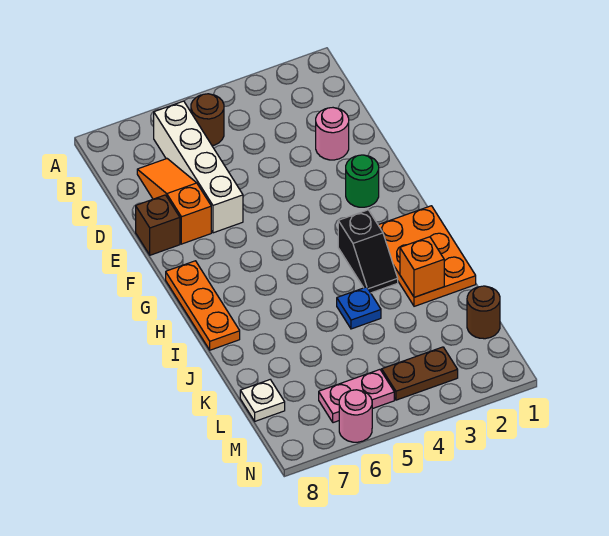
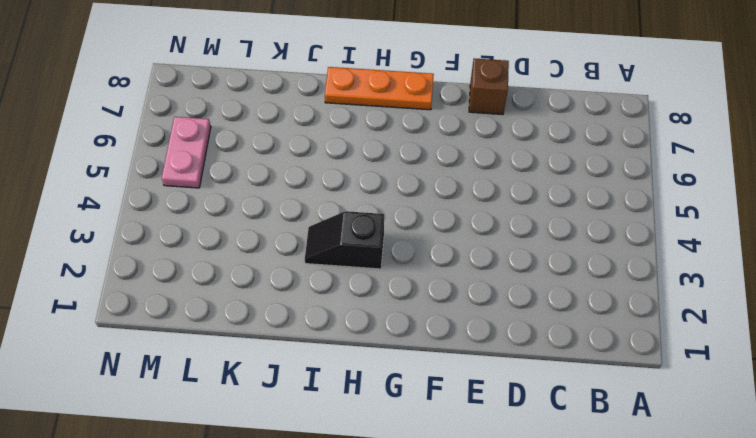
none -> brown 1x1 round brick [191,94,224,146]
none -> white 1x4 brick [154,101,243,233]
none -> orange 1x3 slope [137,159,211,244]

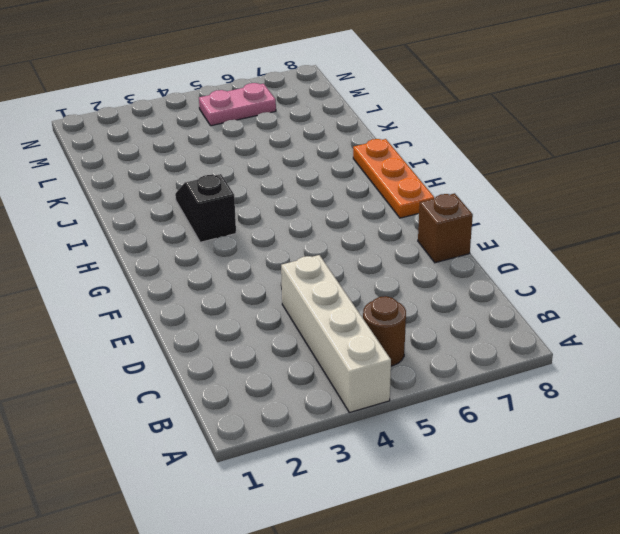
white 1x4 brick [281,255,391,413] -> white 1x4 brick moved to [154,101,243,233]
none -> orange 1x3 slope [137,159,211,244]
none -> pink 1x1 round brick [316,108,349,160]
none -> green 1x1 round brick [346,155,379,207]

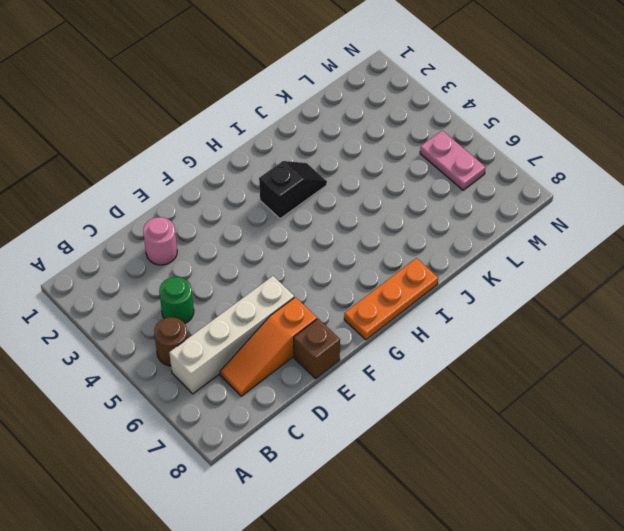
green 1x1 round brick [159,277,194,324] -> green 1x1 round brick moved to [346,155,379,207]
none -> orange 2x3 plate [378,206,476,306]
none -> blue 1x1 plate [337,287,381,329]
none -> brown 1x1 round brick [467,286,500,339]

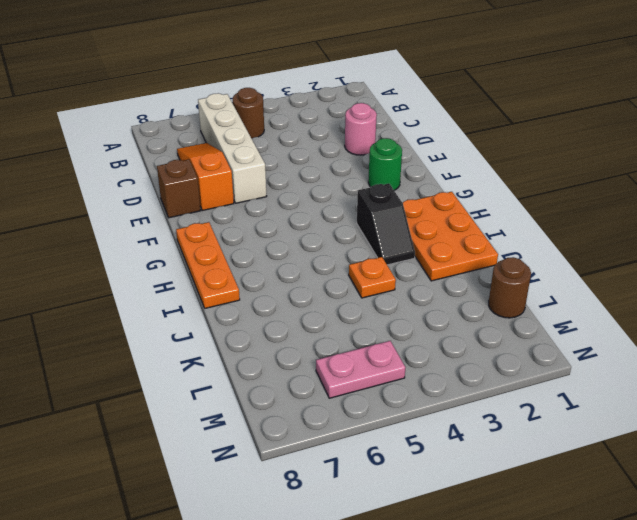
orange 1x1 plate [349,257,396,298] -> blue 1x1 plate [337,287,381,329]
none -> white 1x1 plate [240,380,285,421]
none -> brown 1x2 plate [382,347,458,400]
none -> pink 1x1 round brick [339,390,372,442]

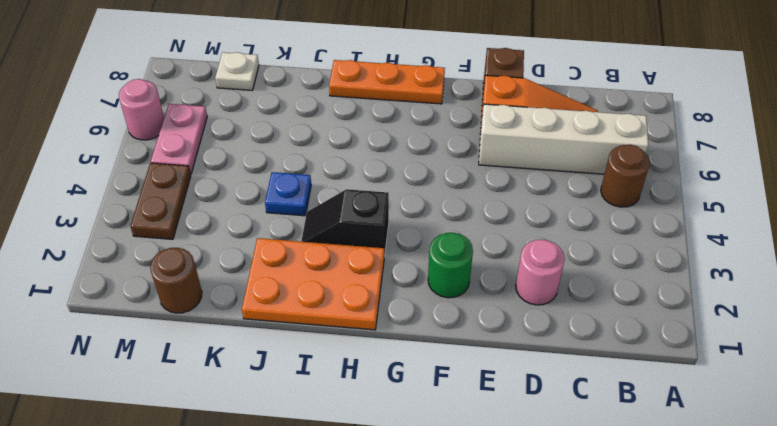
none -> orange 1x1 brick [400,237,444,297]

